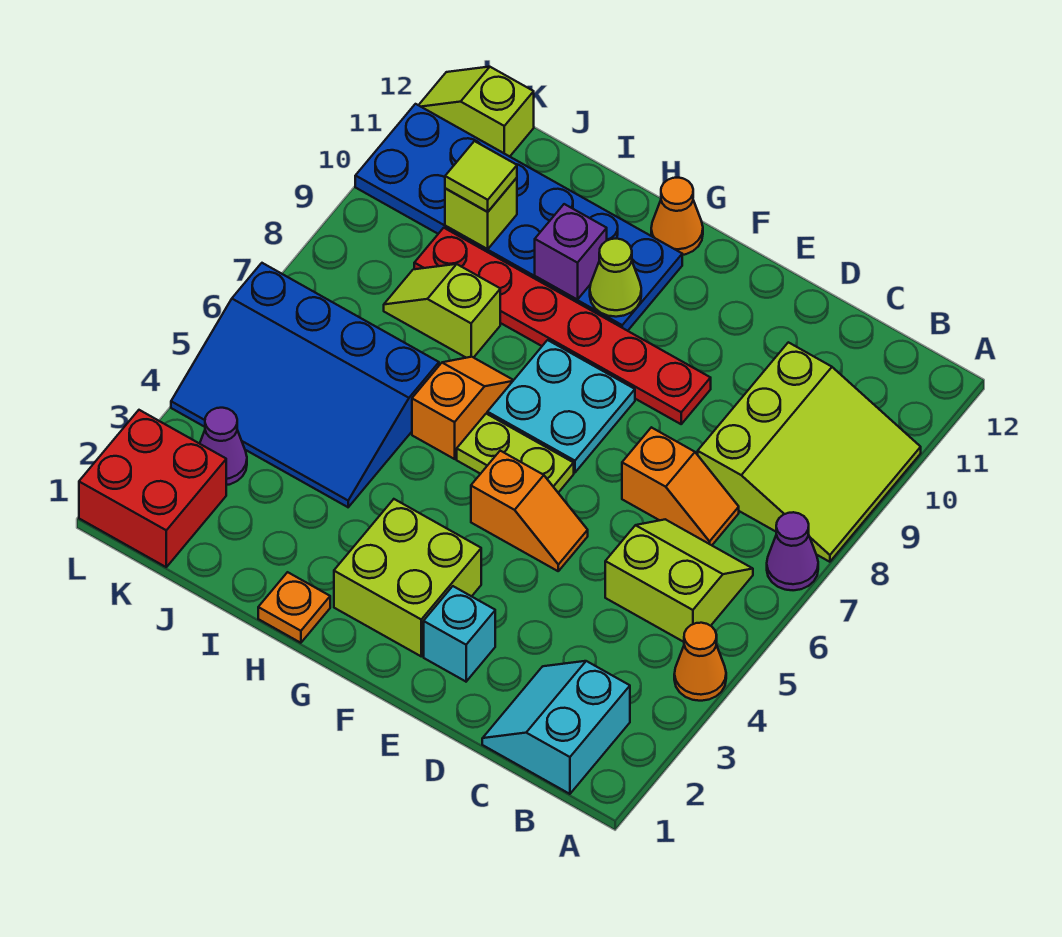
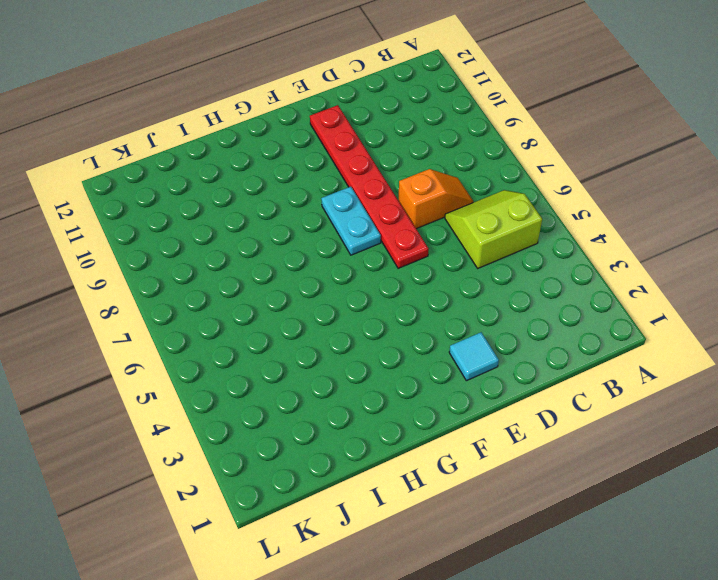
cyan 1x1 tile [449,332,499,381] -> cyan 1x1 brick [424,586,495,681]
red 1x6 plate [310,105,428,268] -> red 1x6 plate turned to [414,228,711,424]
cyan 1x2 plate [321,187,381,255] -> cyan 2x2 plate [487,340,635,473]
none -> orange 1x1 cone [674,623,726,701]
none -> purple 1x1 cone [767,512,818,590]
none -> lime 3x3 slope [698,342,921,562]

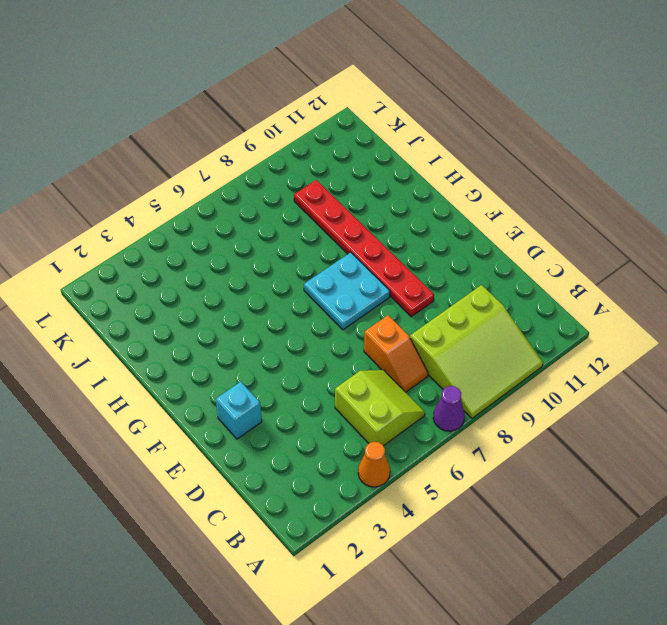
none -> cyan 2x2 slope [482,661,630,794]
none -> orange 1x2 slope [471,451,588,571]
none -> lime 2x2 brick [334,499,481,656]

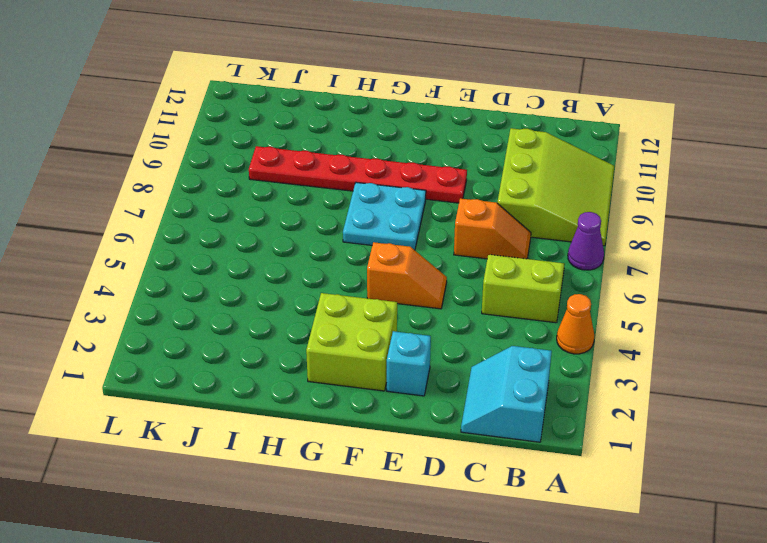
none -> lime 1x2 plate [457,414,574,493]
none -> blue 2x6 plate [355,104,682,331]
none -> orange 1x1 cone [651,178,703,255]

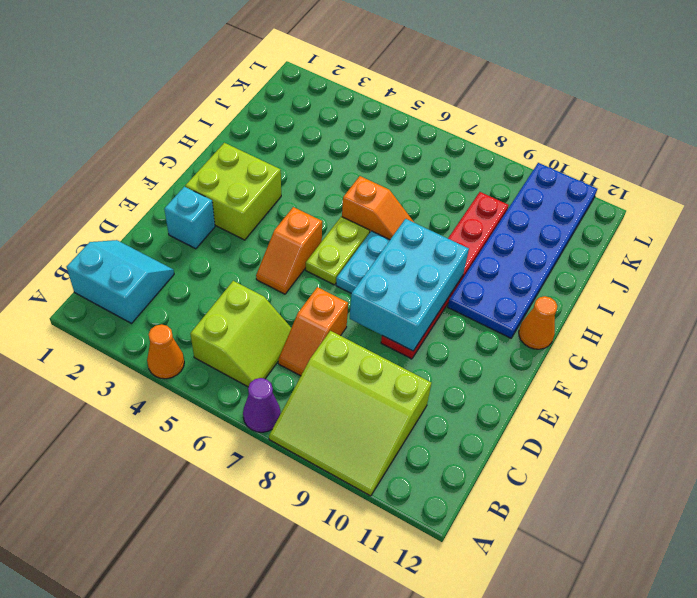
cyan 2x3 brick [350,219,469,351] -> none
none -> orange 1x1 plate [258,572,330,643]
none -> blue 3x4 slope [171,263,439,507]
none -> lime 1x2 slope [384,264,500,358]

